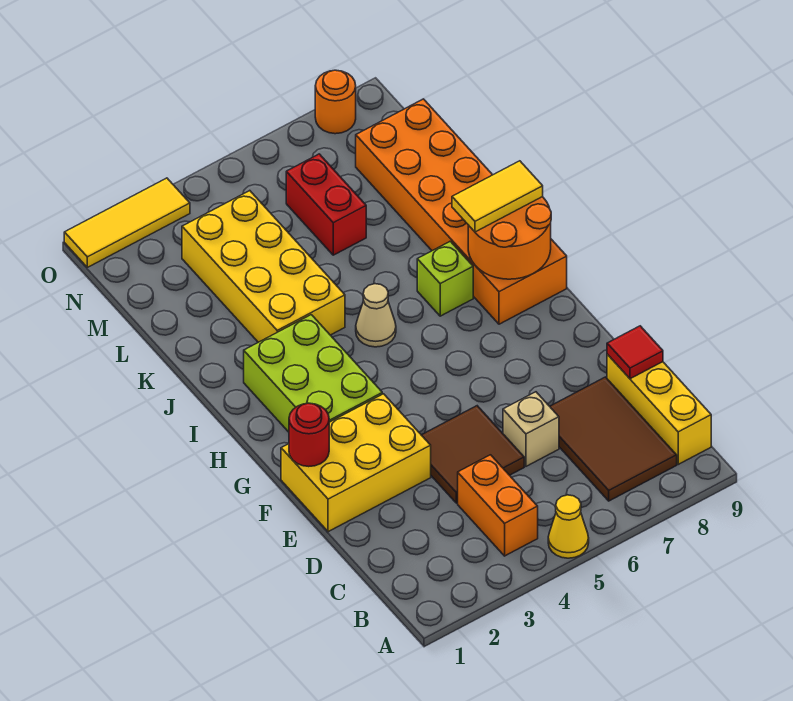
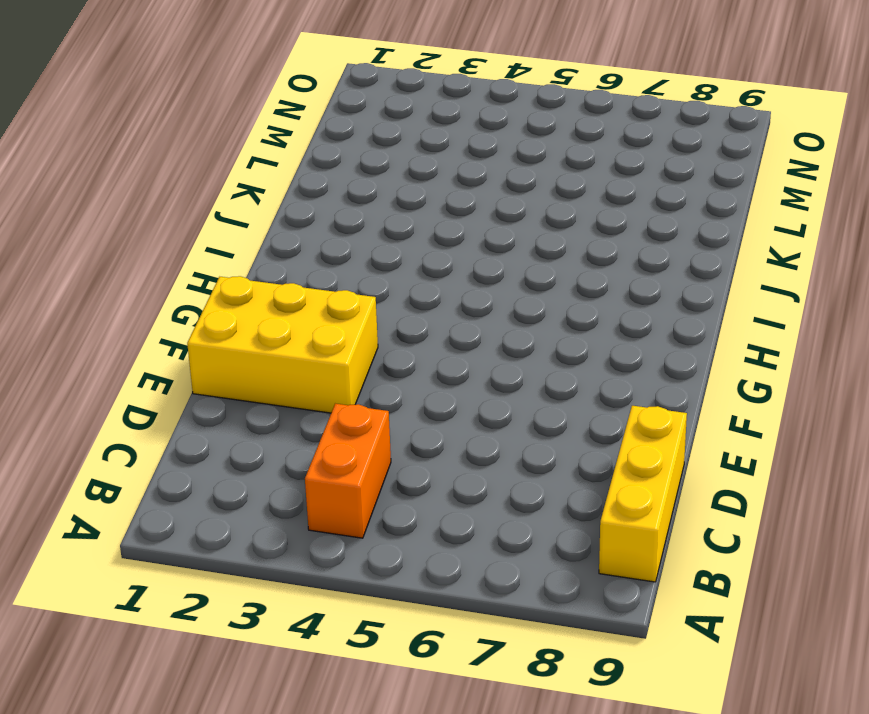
none -> yellow 1x1 cone [548,495,589,558]
none -> brown 2x3 tile [550,377,677,501]
none -> brown 2x2 tile [422,406,524,503]

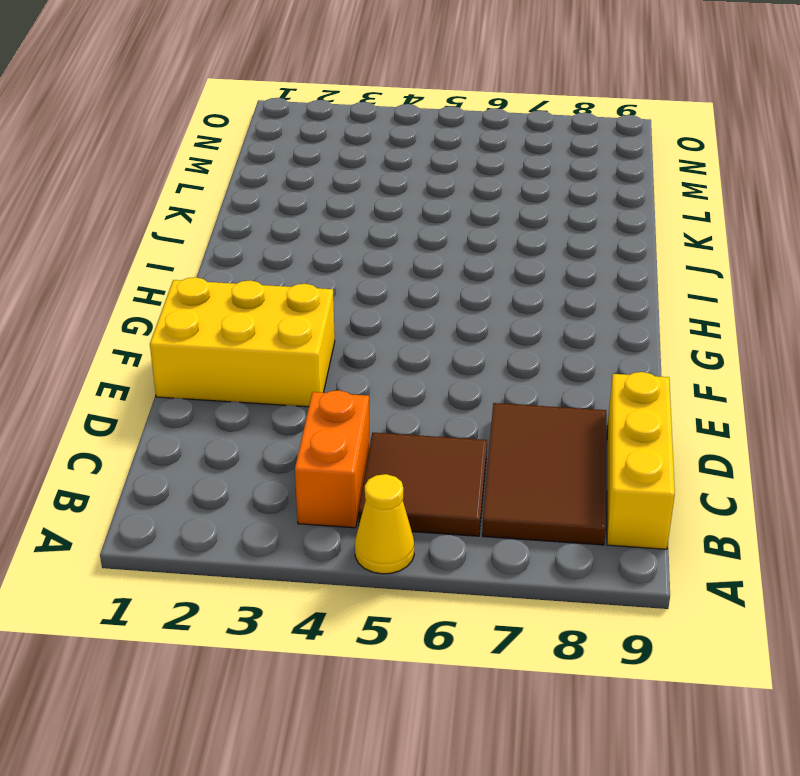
brown 2x2 tile [358,433,487,536] -> brown 2x2 tile moved to [422,406,524,503]
none -> tan 1x1 brick [503,392,559,466]
none -> lime 2x3 brick [244,315,382,432]
none -> orange 2x6 brick [356,99,567,324]

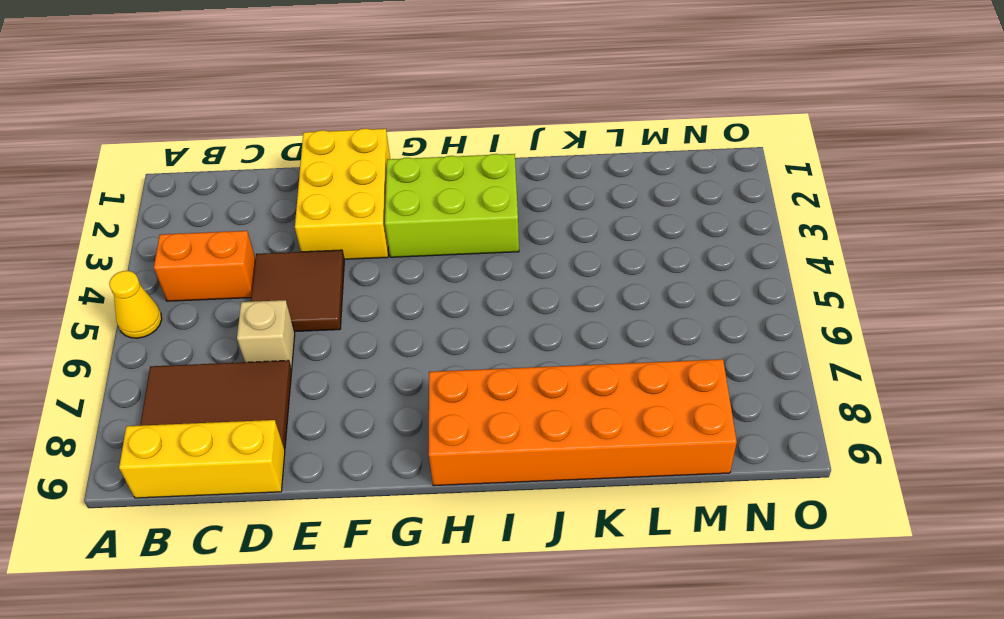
none -> tan 1x1 cone [356,284,396,347]
none -> lime 1x1 brick [417,241,473,316]
none -> yellow 2x4 brick [182,191,345,342]

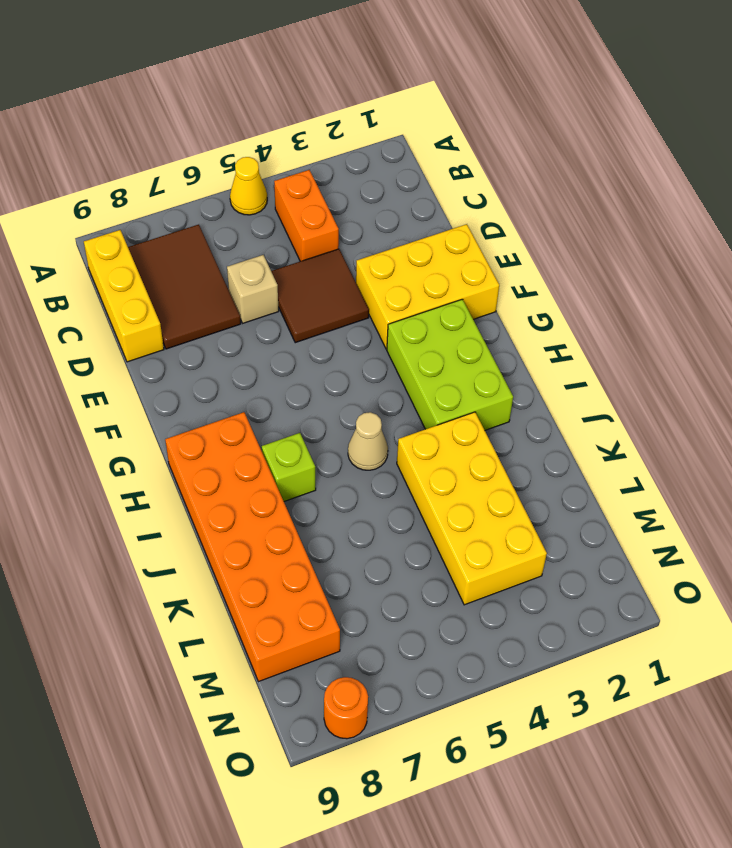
none -> red 1x2 brick [286,154,366,255]
none -> yellow 1x3 tile [64,178,190,267]
none -> red 1x1 tile [607,326,663,379]

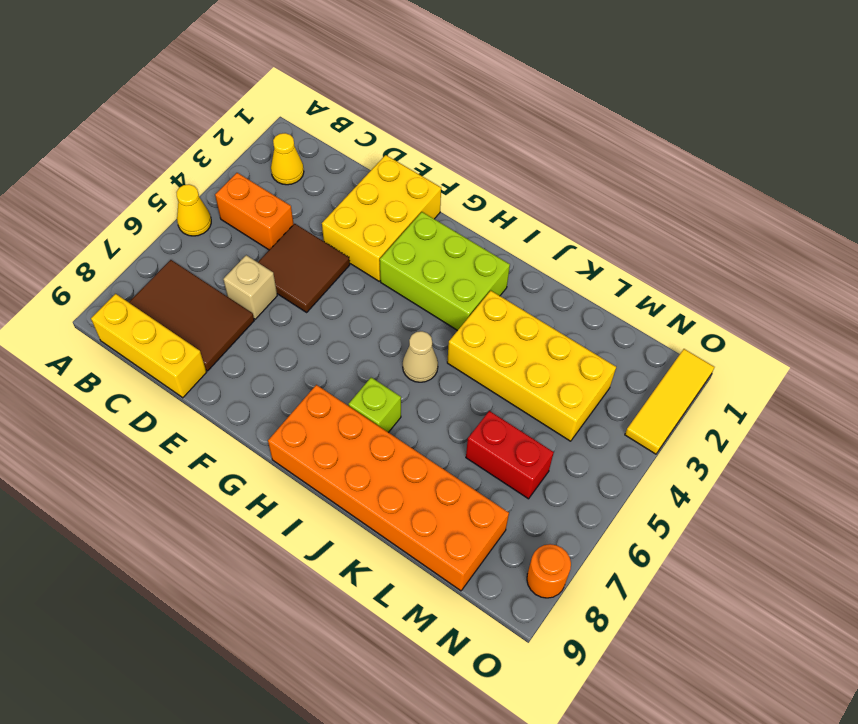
yellow 1x1 cone [271,133,304,185] -> none
none -> red 1x1 tile [607,326,663,379]
none -> red 1x1 round brick [289,403,329,467]
none -> orange 2x2 round brick [468,197,551,279]

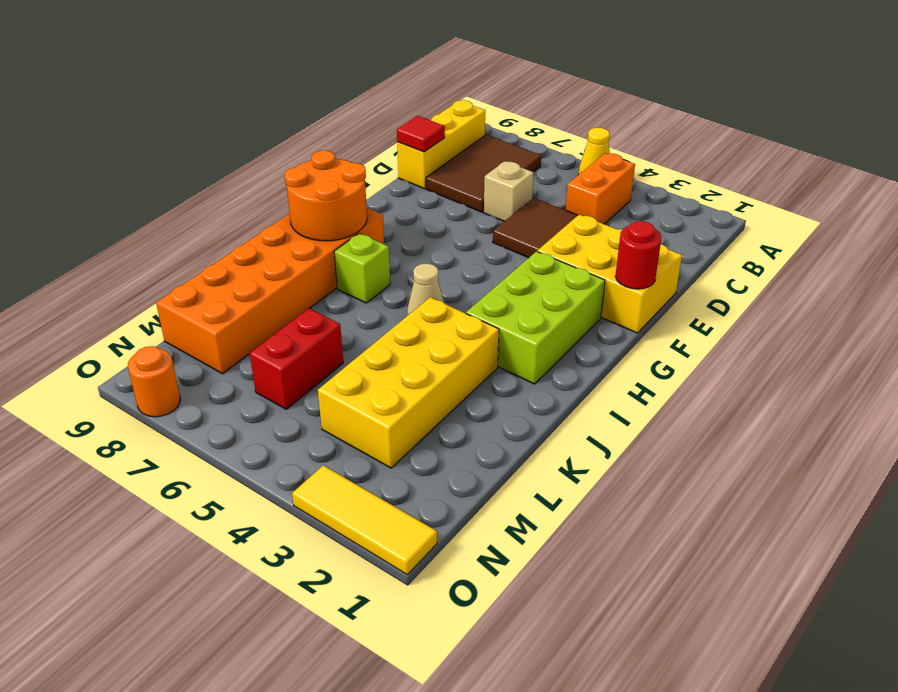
none -> yellow 1x2 tile [452,161,543,232]

